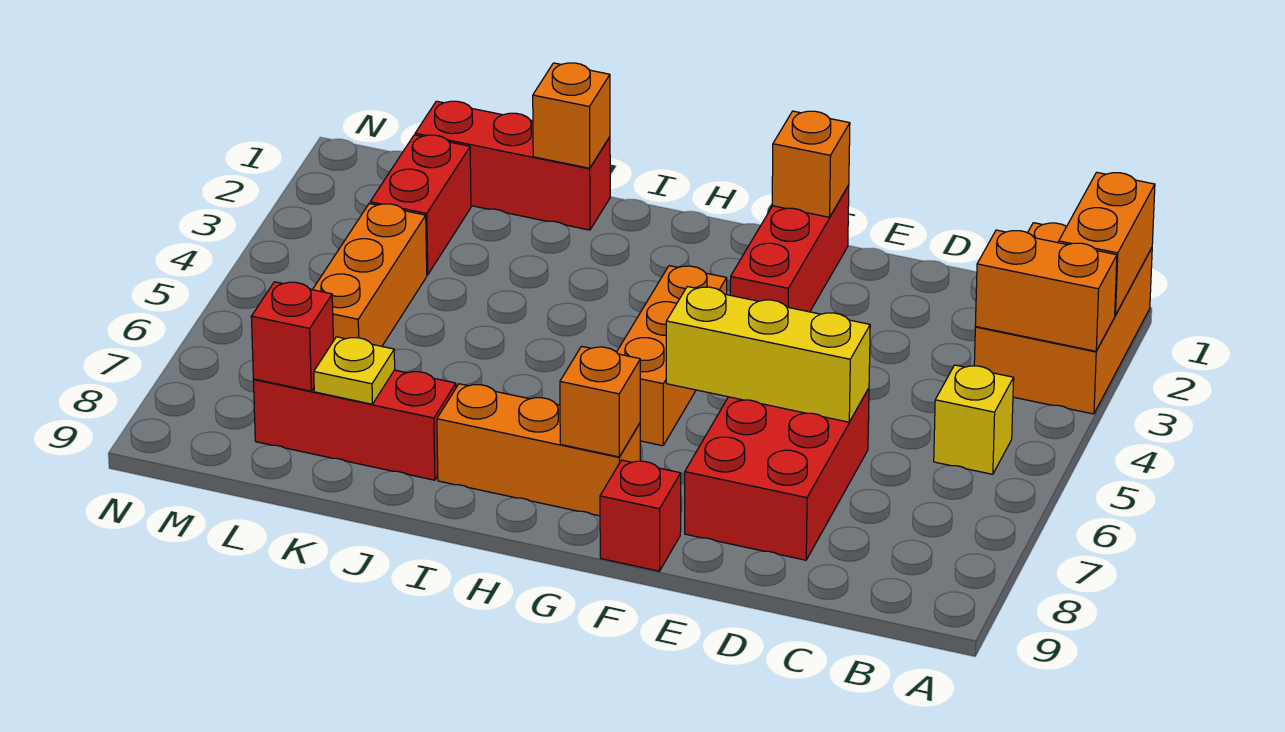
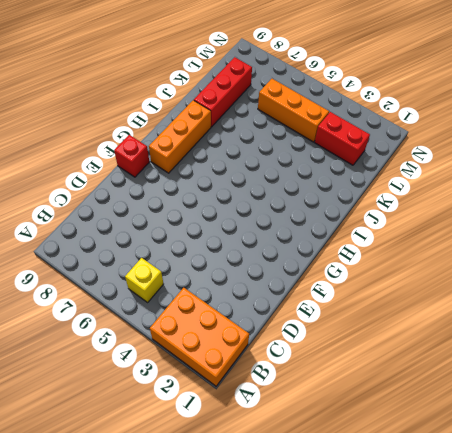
none -> red 2x3 brick [685,389,869,560]
none -> red 1x3 brick [730,185,849,312]
none -> orange 1x3 brick [617,266,727,446]

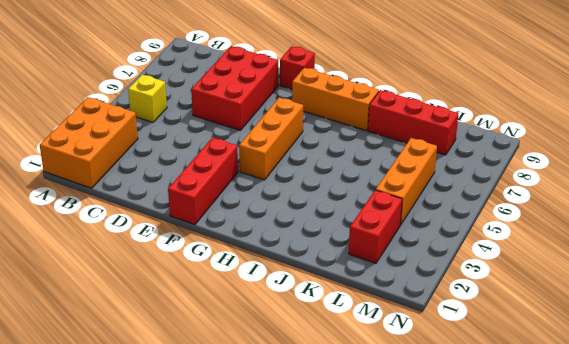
none -> red 1x3 brick [415,101,610,230]
none -> orange 1x2 brick [1059,172,1155,315]
none -> orange 1x2 brick [975,230,1117,351]

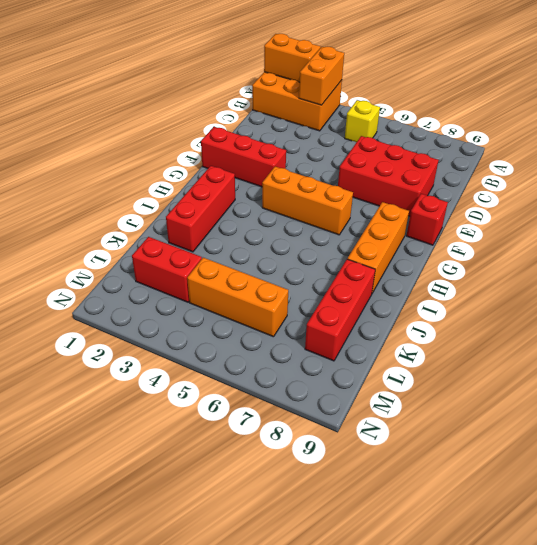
red 1x3 brick [166,166,235,252] -> red 1x3 brick moved to [415,101,610,230]
none -> yellow 1x3 brick [666,287,870,422]
none -> orange 1x1 brick [772,111,850,217]
none -> orange 1x1 brick [560,346,640,457]

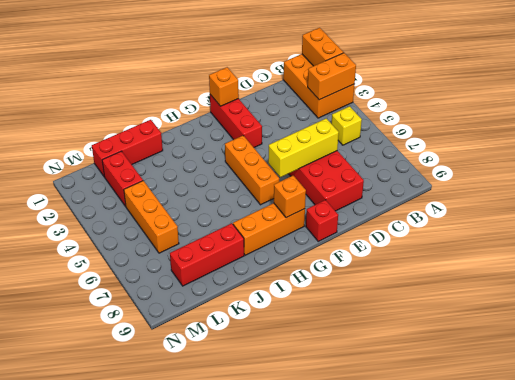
none -> orange 1x1 brick [533,63,610,168]
none -> yellow 1x1 plate [314,337,395,404]
none -> red 1x1 brick [251,282,333,391]

